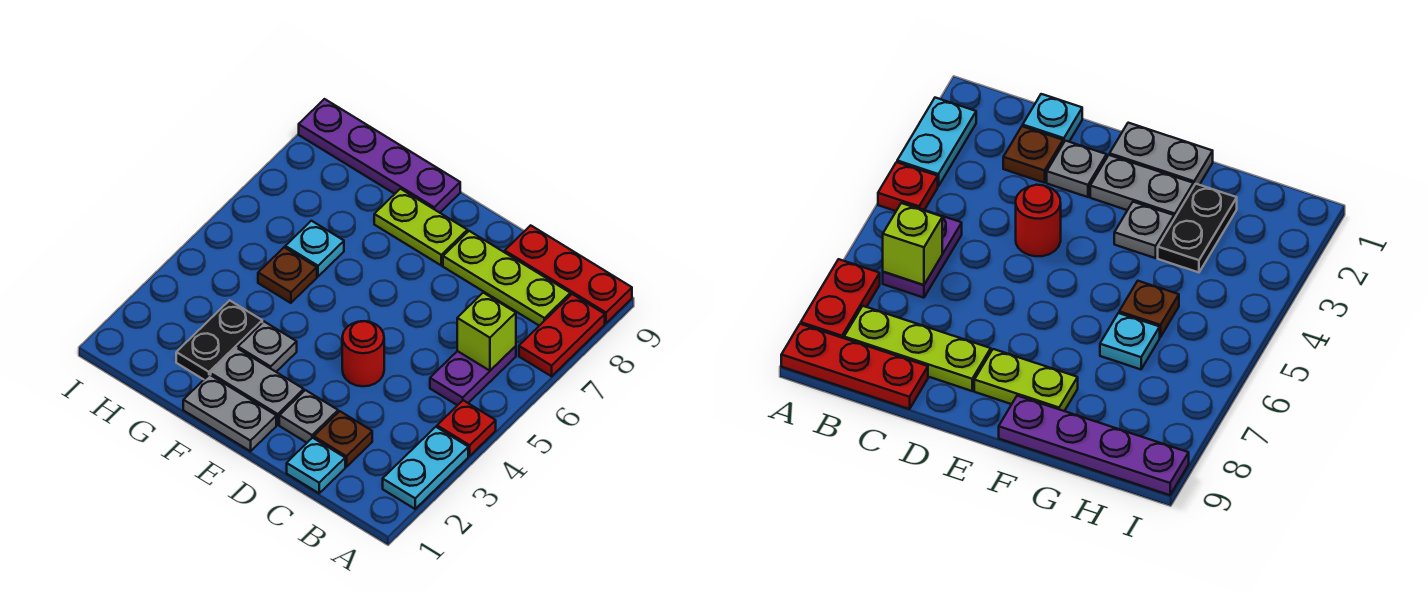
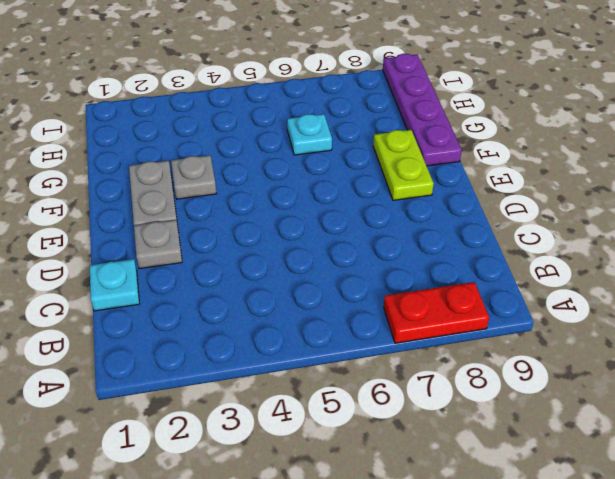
none -> cyan 1x2 plate [383,427,468,509]
none -> red 1x1 plate [437,400,496,456]
none -> red 1x3 plate [505,225,632,323]

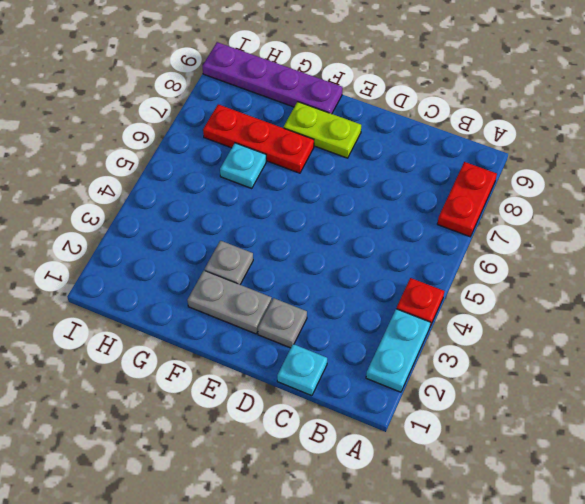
red 1x3 plate [203,104,314,173] -> red 1x3 plate moved to [505,225,632,323]
none -> purple 1x2 plate [430,346,516,405]
none -> lime 1x3 plate [443,231,570,326]
none -> brown 1x1 plate [314,411,372,467]

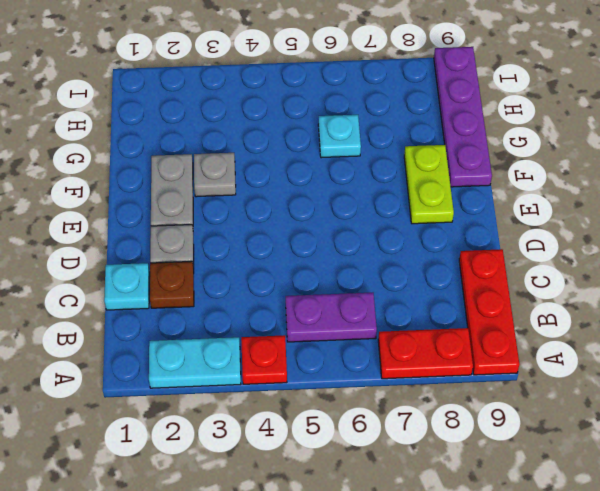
none -> lime 1x3 plate [443,231,570,326]
none -> red 1x1 round brick [342,321,384,386]
none -> grey 1x2 plate [183,375,276,451]

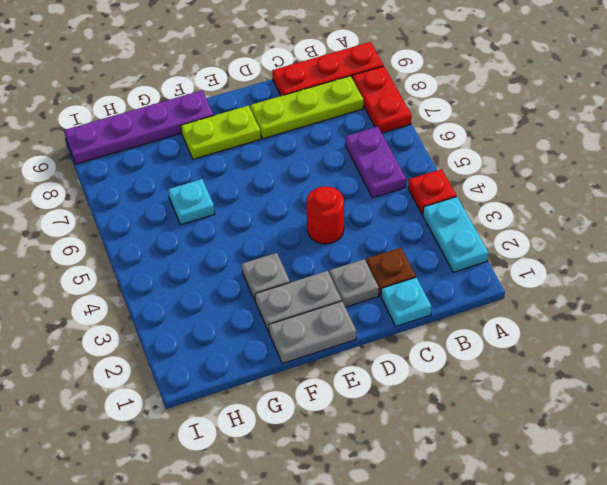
none -> black 1x2 plate [176,300,262,379]
none -> brown 1x1 plate [258,247,317,303]
none -> lime 1x1 brick [457,293,516,371]

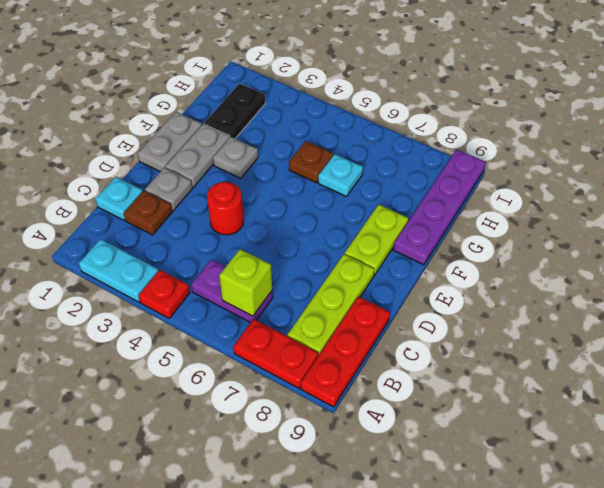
black 1x2 plate [204,83,265,138] -> black 1x2 plate turned to [176,300,262,379]

